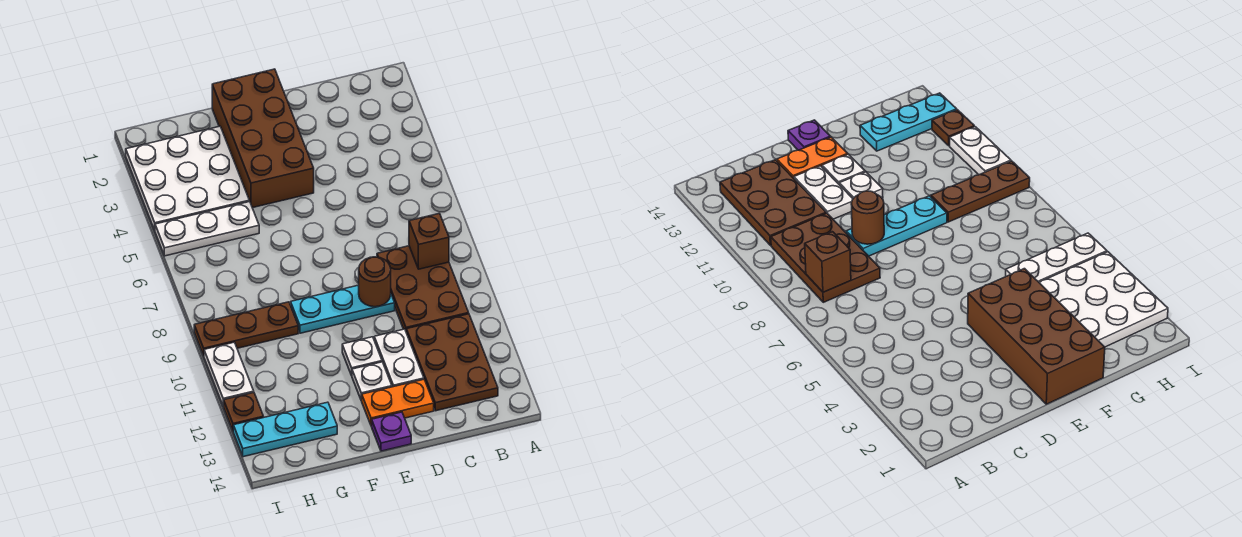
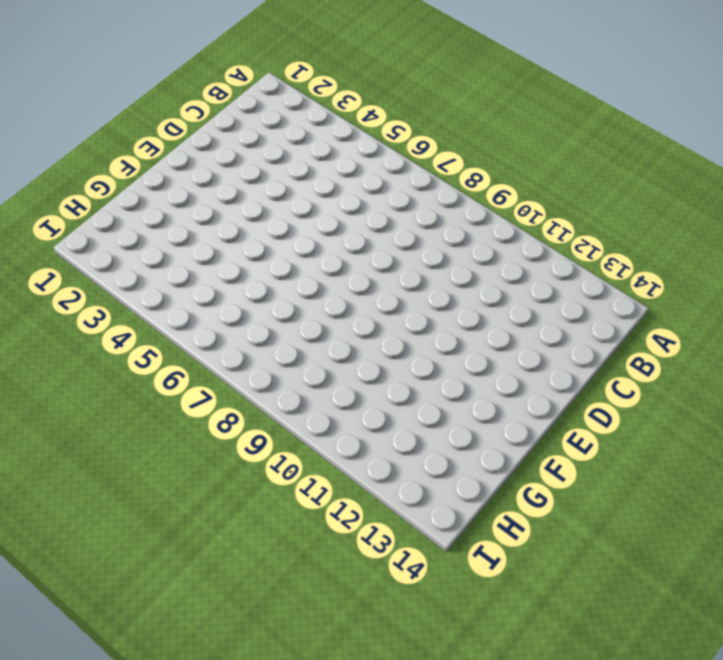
none -> brown 2x3 plate [377,246,469,331]
none -> brown 2x3 plate [406,314,498,411]
none -> cyan 1x3 plate [291,285,395,333]

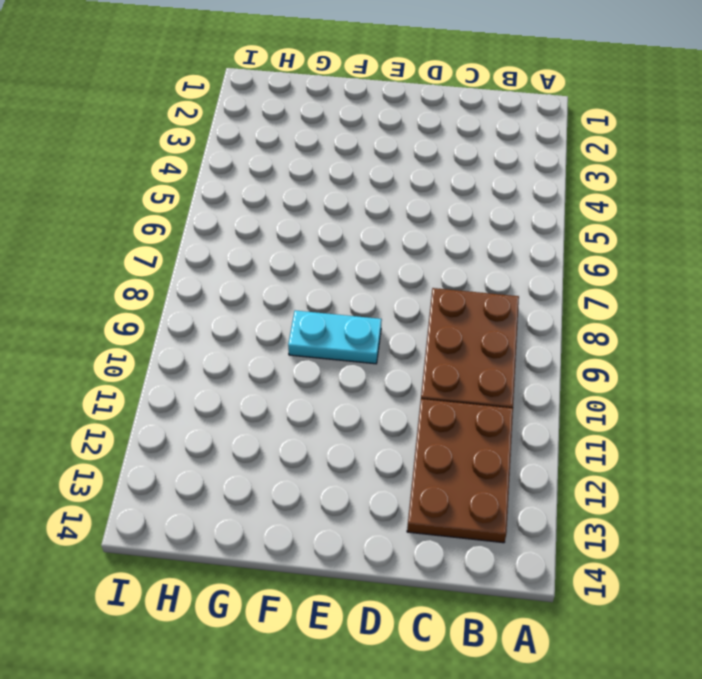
cyan 1x2 plate [288,311,382,364] -> cyan 1x3 plate [291,285,395,333]
none -> white 1x2 plate [374,329,424,387]
none -> orange 1x2 plate [362,379,434,426]
none -> brown 2x4 brick [212,69,314,208]

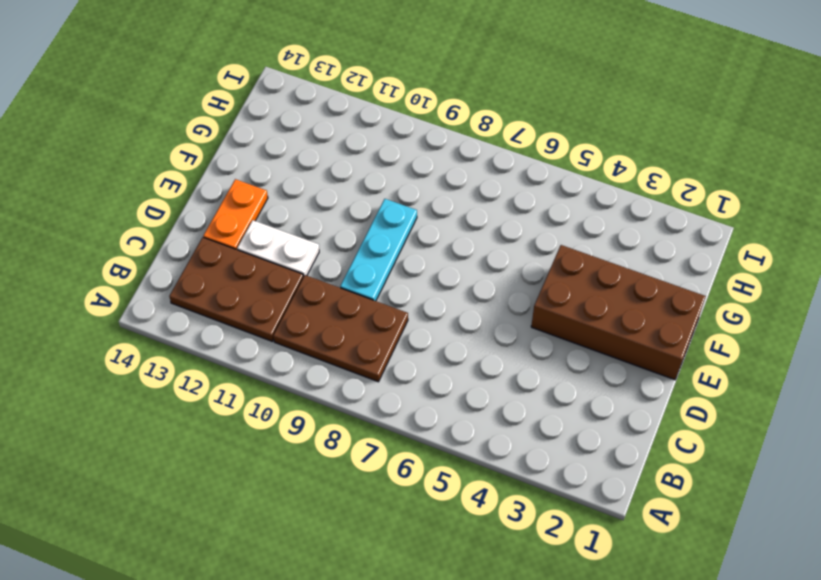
none -> white 1x1 plate [342,337,382,376]
none -> white 1x1 plate [352,362,392,401]
none -> purple 1x1 plate [372,412,411,451]

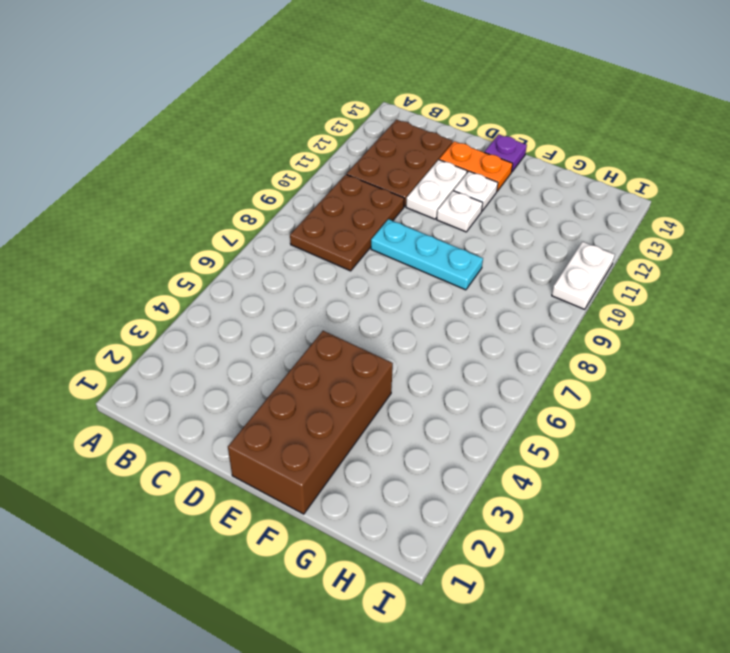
none -> white 3x3 plate [126,126,249,230]
none -> white 1x3 plate [155,201,259,256]
none -> brown 1x3 plate [194,302,298,356]

